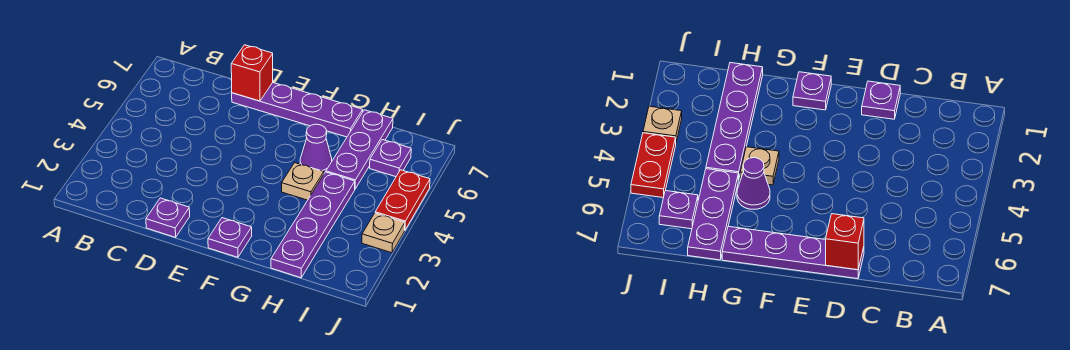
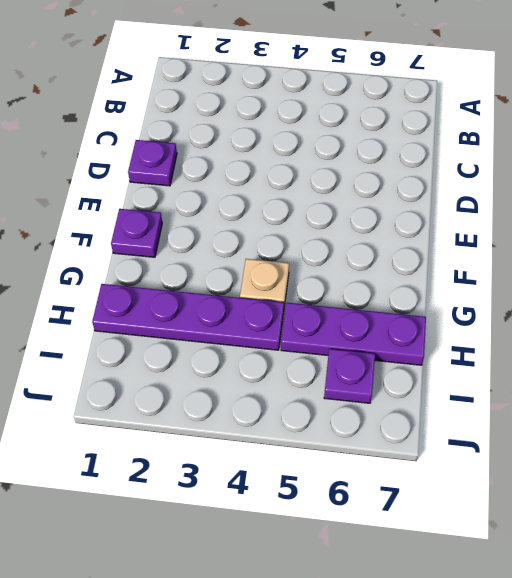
none -> purple 1x4 plate [232,83,363,137]
none -> purple 1x1 cone [300,124,332,173]

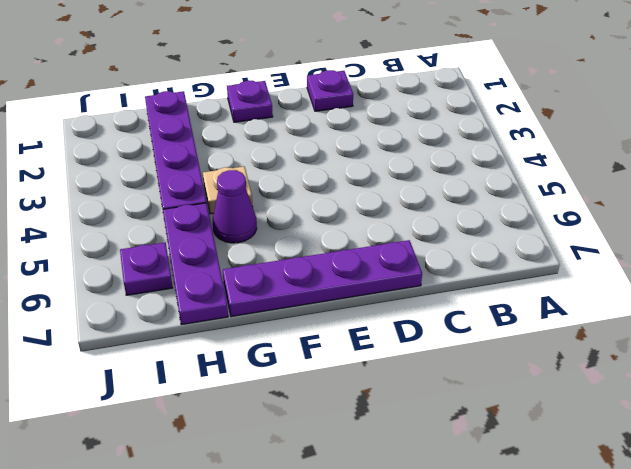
none -> tan 1x1 plate [362,213,405,253]
none -> red 1x2 plate [375,170,430,230]

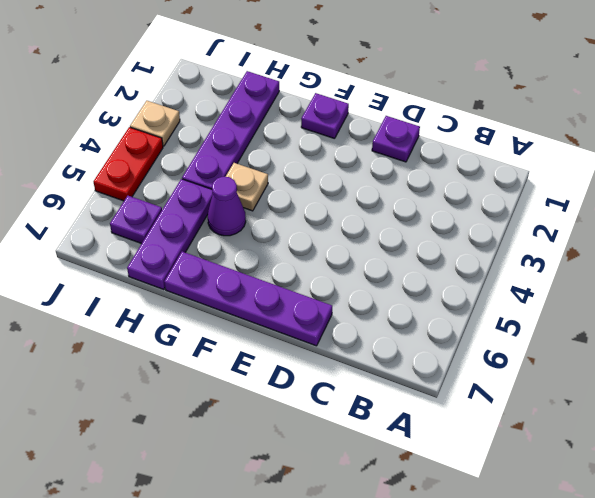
none -> red 1x1 brick [231,45,273,101]

